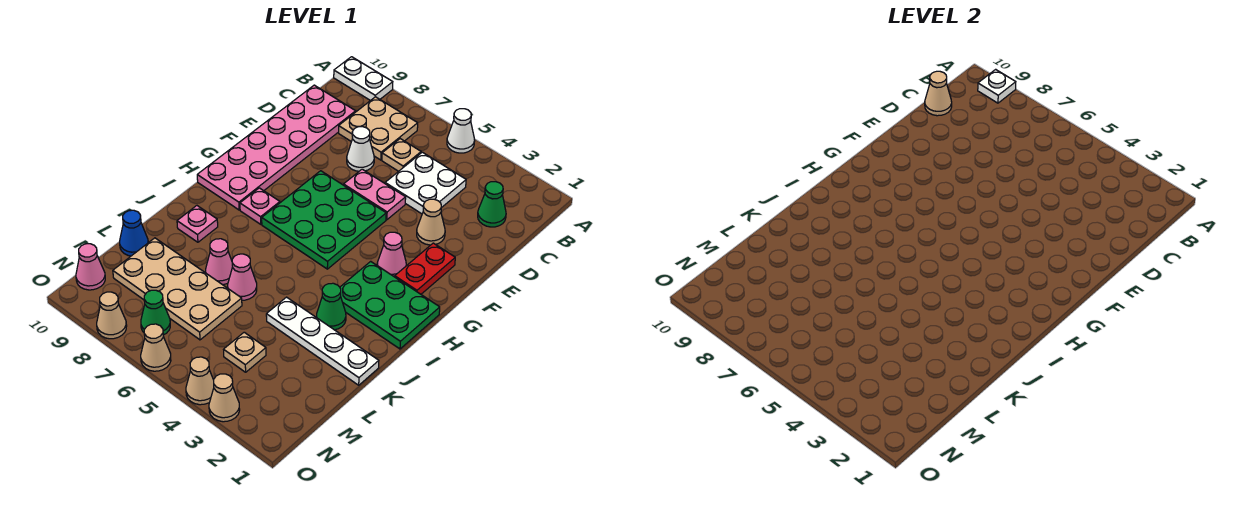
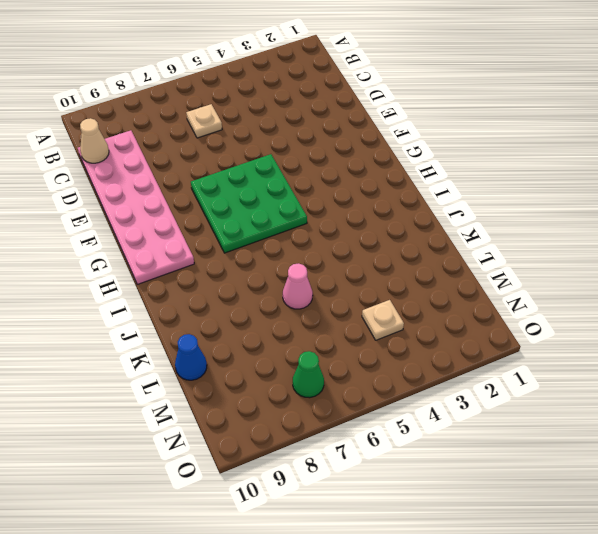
none -> white 1x1 cone [447,109,475,153]
none -> white 1x2 plate [334,57,393,101]
none -> tan 2x2 plate [339,97,418,160]
none -> green 1x1 cone [478,182,506,227]

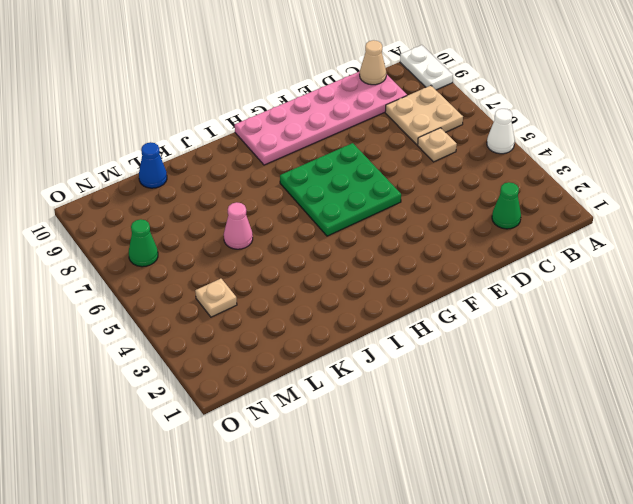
none -> white 2x2 plate [385,152,466,214]
none -> white 1x1 cone [347,127,374,171]
none -> tan 1x1 cone [417,199,445,245]
none -> pink 1x2 plate [344,169,406,220]

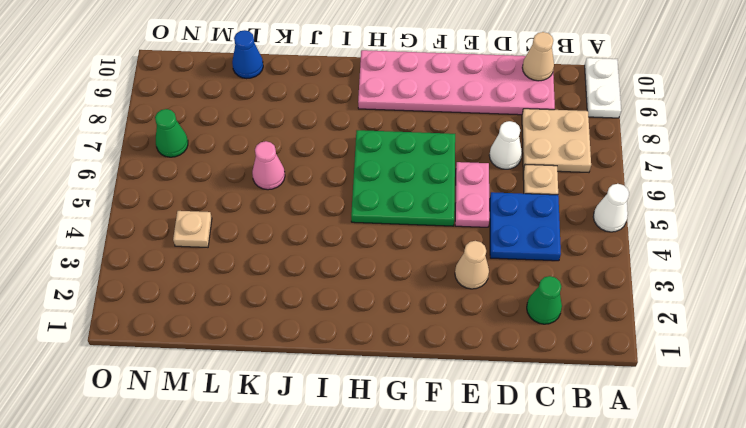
blue 2x2 plate [490,192,561,261] -> white 2x2 plate [385,152,466,214]
none -> red 1x2 plate [395,243,455,294]
none -> pink 1x1 cone [377,232,406,277]
none -> green 2x3 plate [340,261,440,349]
none -> pink 1x1 plate [240,188,280,224]

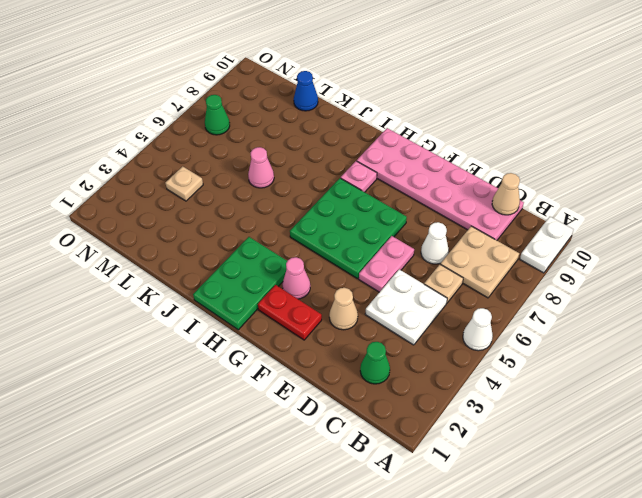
none -> green 1x1 cone [317,283,346,330]
none -> pink 1x1 plate [177,206,218,242]
none -> white 1x4 plate [266,297,379,385]
none -> pink 1x1 cone [206,239,233,285]

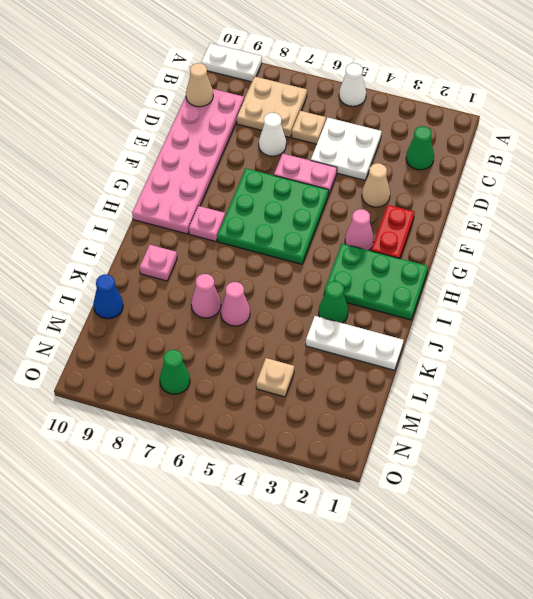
white 1x3 plate [306,316,403,370] -> white 1x4 plate [266,297,379,385]
none -> tan 2x4 plate [113,238,242,340]
none -> pink 1x1 cone [76,244,105,290]
none -> tan 1x1 cone [209,374,240,422]
none -> tan 1x1 cone [186,357,214,405]

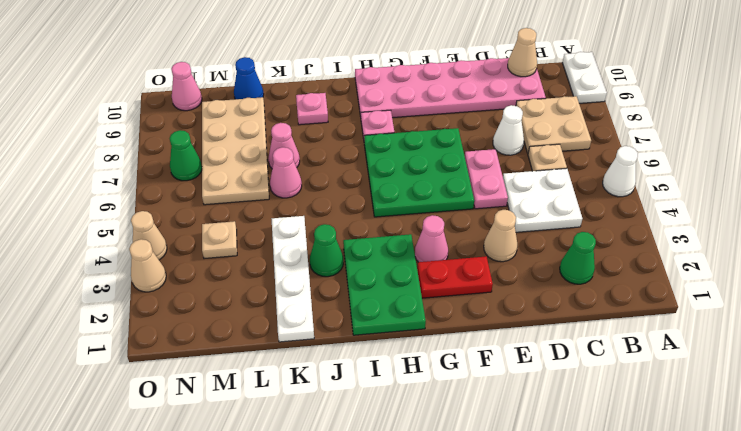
none -> tan 1x1 cone [141,324,171,371]
none -> tan 1x1 cone [97,292,127,339]
none -> white 1x1 plate [978,69,1016,103]

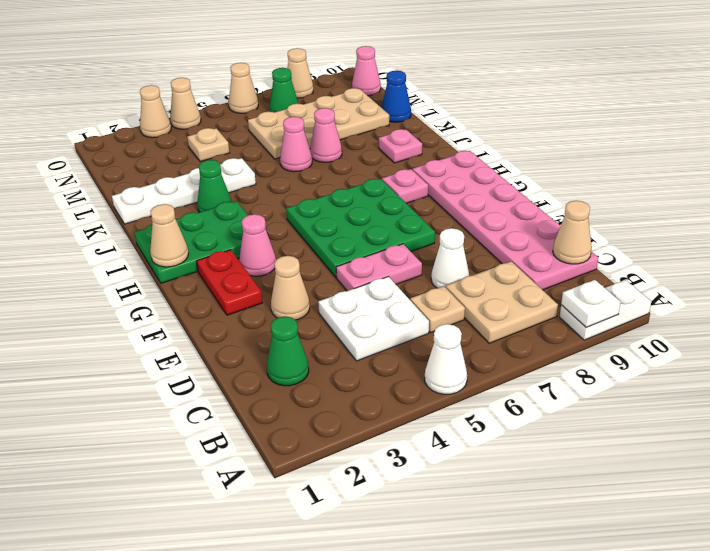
tan 1x1 cone [150,204,189,267] -> none

